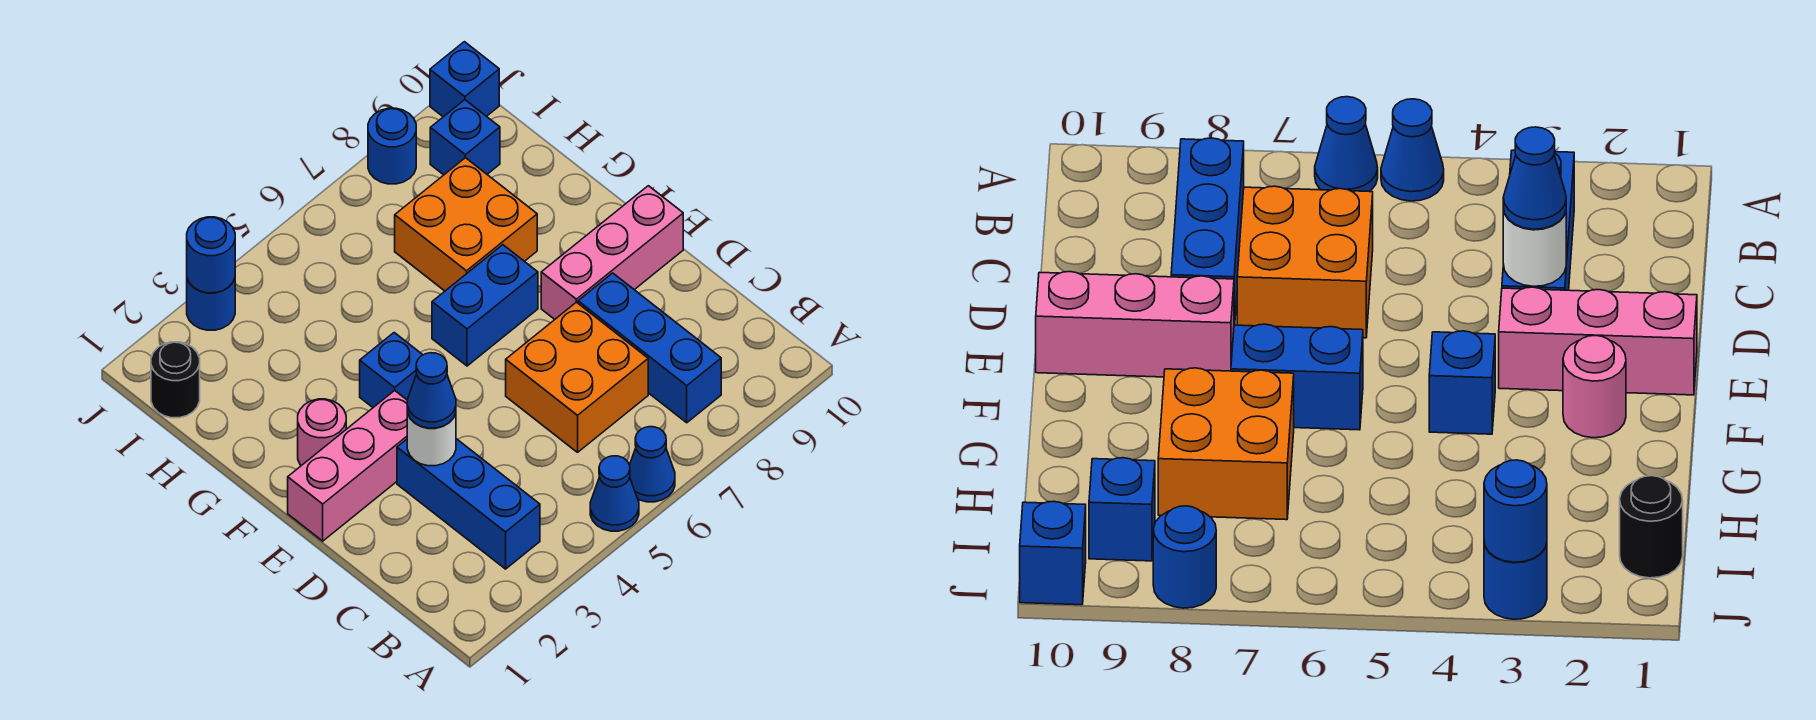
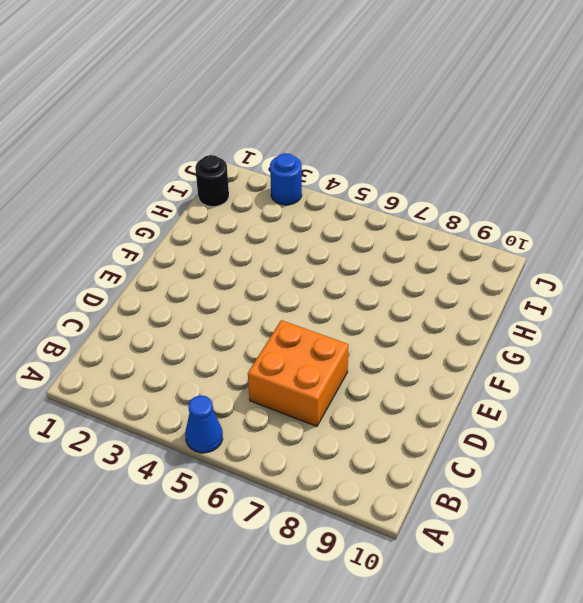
none -> blue 1x1 cone [630,427,675,502]
none -> blue 1x3 brick [397,439,540,569]
none -> blue 1x3 brick [578,273,721,423]

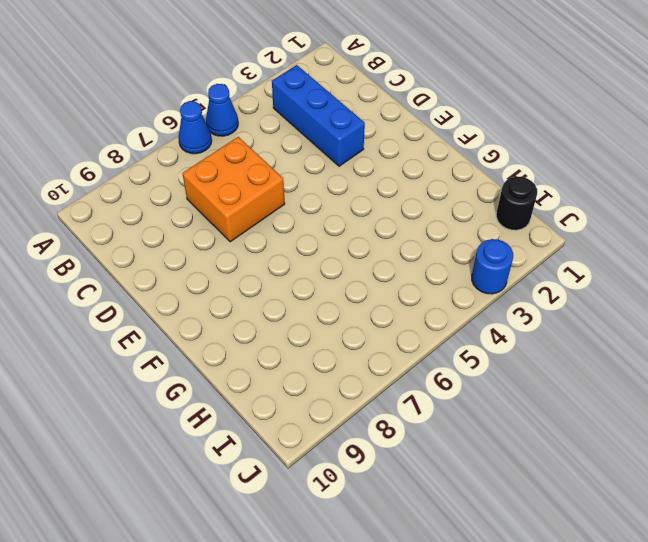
none -> blue 1x3 brick [578,273,721,423]
none -> pink 1x3 brick [288,390,407,541]
none -> pink 1x3 brick [541,186,683,319]

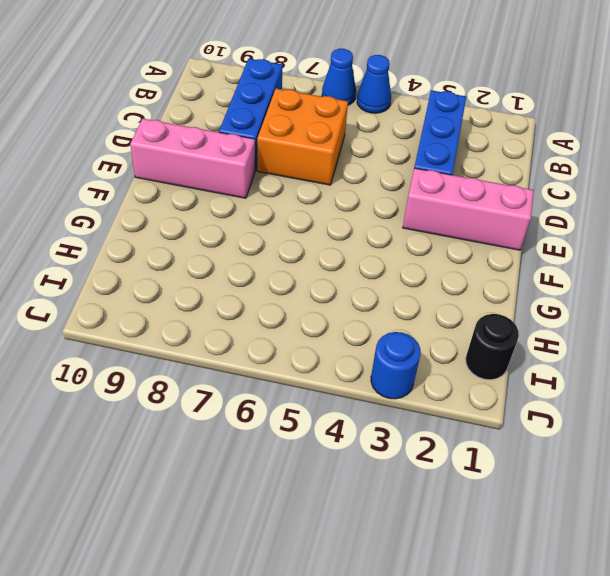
none -> pink 1x1 round brick [298,399,346,466]
none -> blue 1x1 brick [360,333,422,407]
none -> blue 1x2 brick [432,245,538,366]

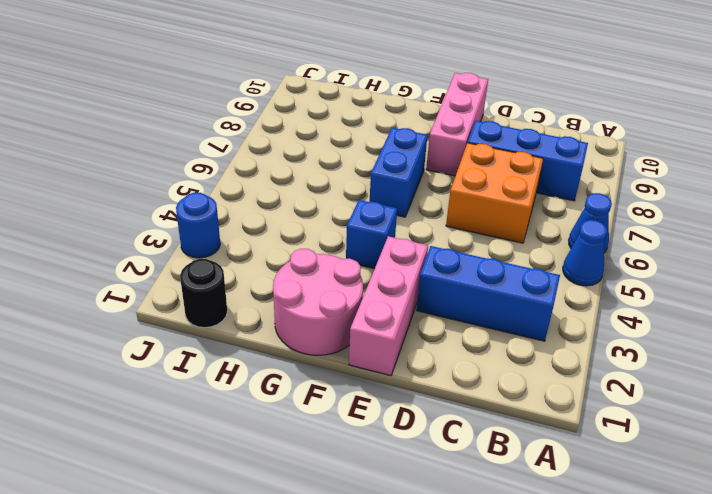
pink 2x2 round brick [273,249,363,355] -> pink 1x1 round brick [298,399,346,466]
none -> orange 2x2 brick [395,158,537,291]
none -> blue 1x1 brick [430,100,500,175]
none -> blue 1x1 round brick [368,108,416,184]

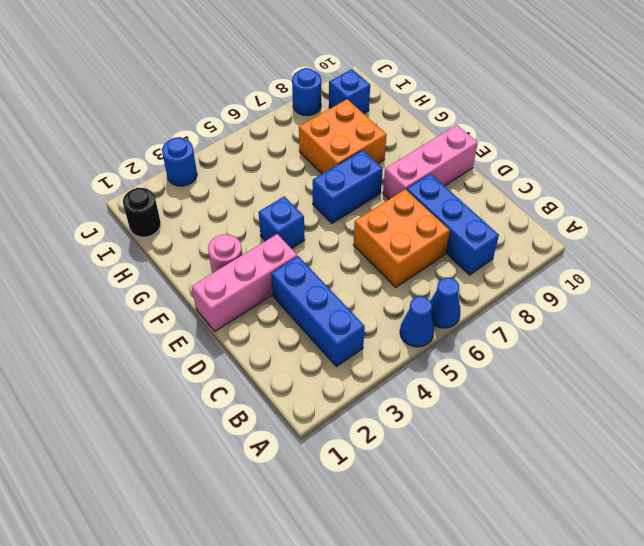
none -> blue 1x1 brick [430,42,499,117]
none -> white 1x1 round brick [407,413,456,466]
none -> blue 1x1 round brick [187,217,235,293]

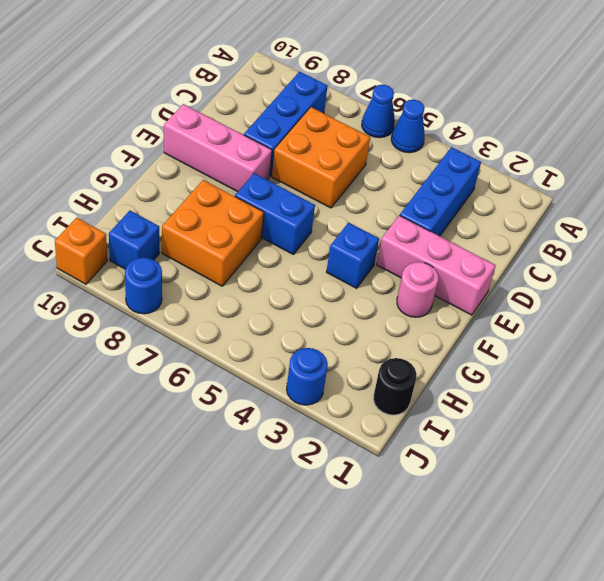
orange 1x1 brick [55,218,107,284] -> blue 1x1 brick [430,42,499,117]
none -> white 1x1 round brick [407,413,456,466]
none -> blue 1x1 round brick [187,217,235,293]
none -> blue 1x1 cone [407,353,456,428]

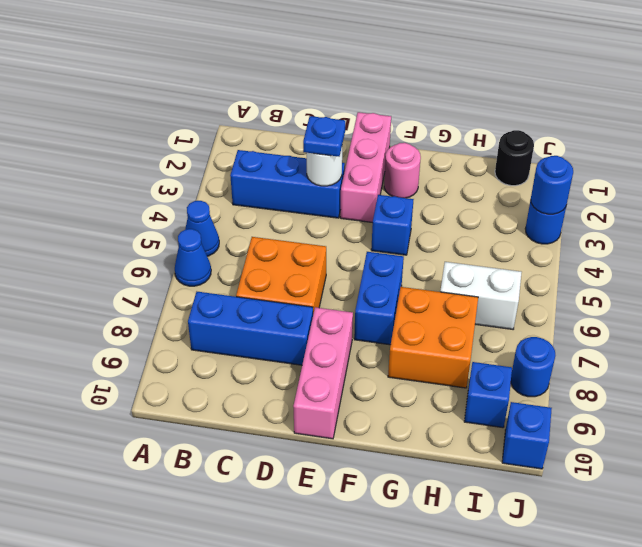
blue 1x1 plate [303,116,345,156] -> blue 1x1 cone [407,353,456,428]
white 1x2 brick [440,262,522,329] -> none

